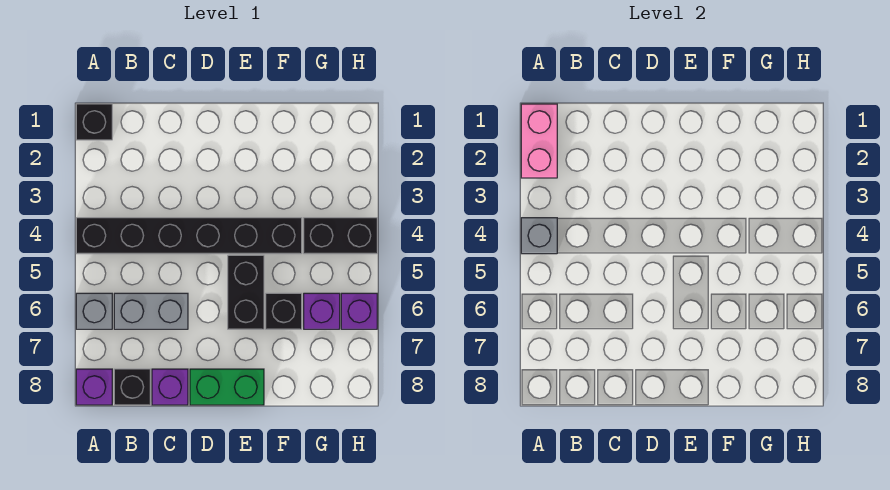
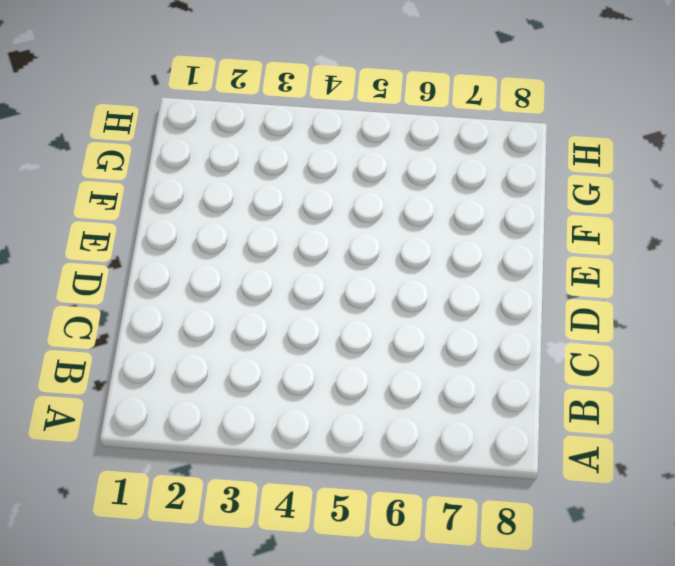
none -> black 1x1 brick [76,104,112,140]
none -> black 1x6 brick [76,218,302,254]
none -> grey 1x1 brick [76,293,112,329]

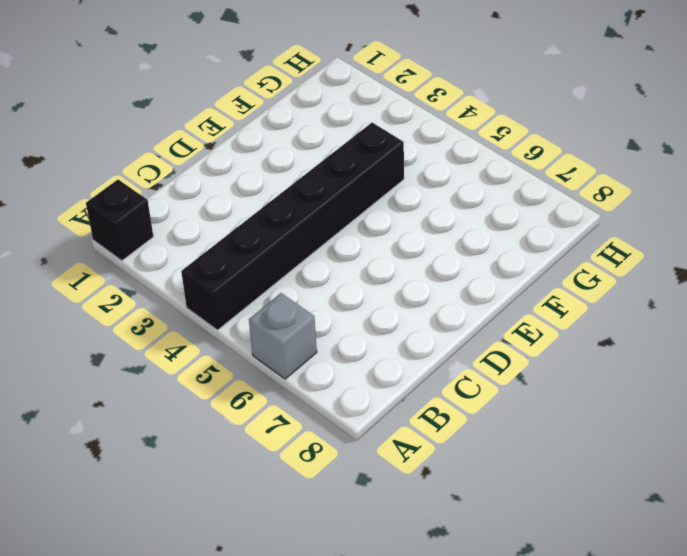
none -> purple 1x1 brick [76,369,112,405]
none -> grey 1x2 brick [114,293,188,329]
none -> black 1x1 brick [114,369,150,405]

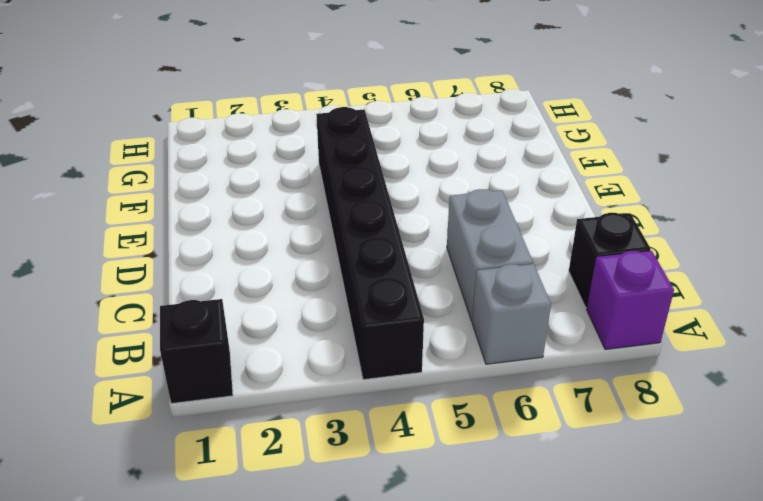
none -> purple 1x1 brick [152,369,188,405]
none -> green 1x2 brick [190,369,264,405]
none -> black 1x2 brick [228,255,264,329]

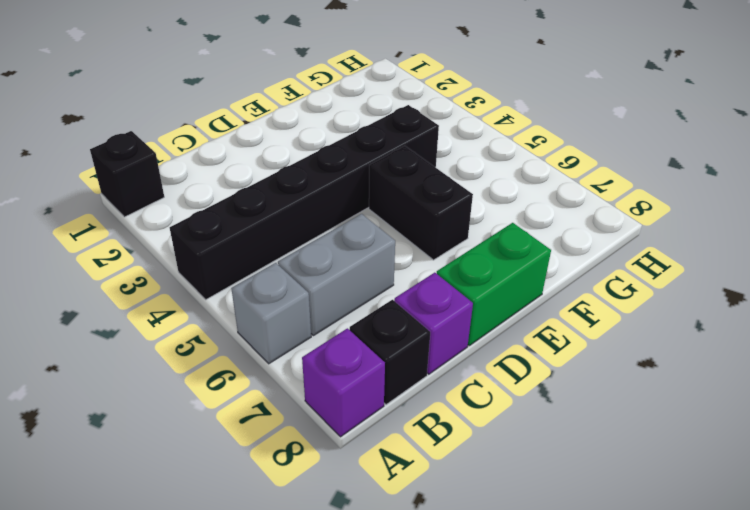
none -> black 1x1 brick [266,293,302,329]
none -> black 1x2 brick [304,218,377,254]
none -> purple 1x1 brick [304,293,340,329]

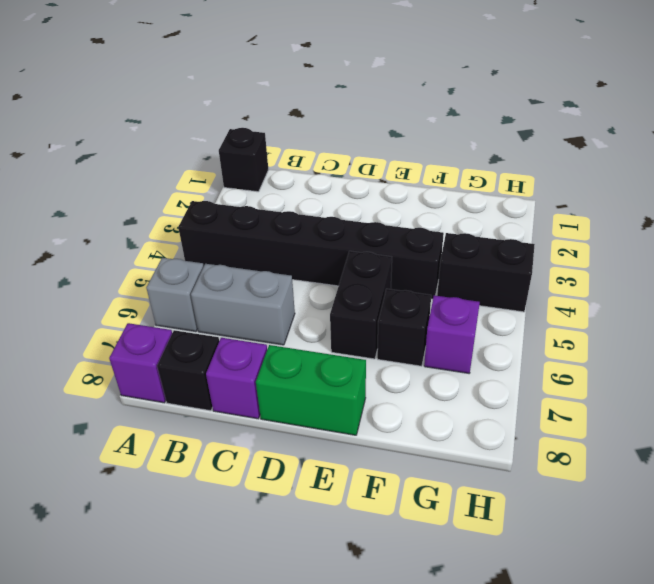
none -> purple 1x1 brick [341,293,377,329]
none -> pink 1x2 brick [521,104,557,178]
none -> grey 1x1 brick [521,218,557,254]

